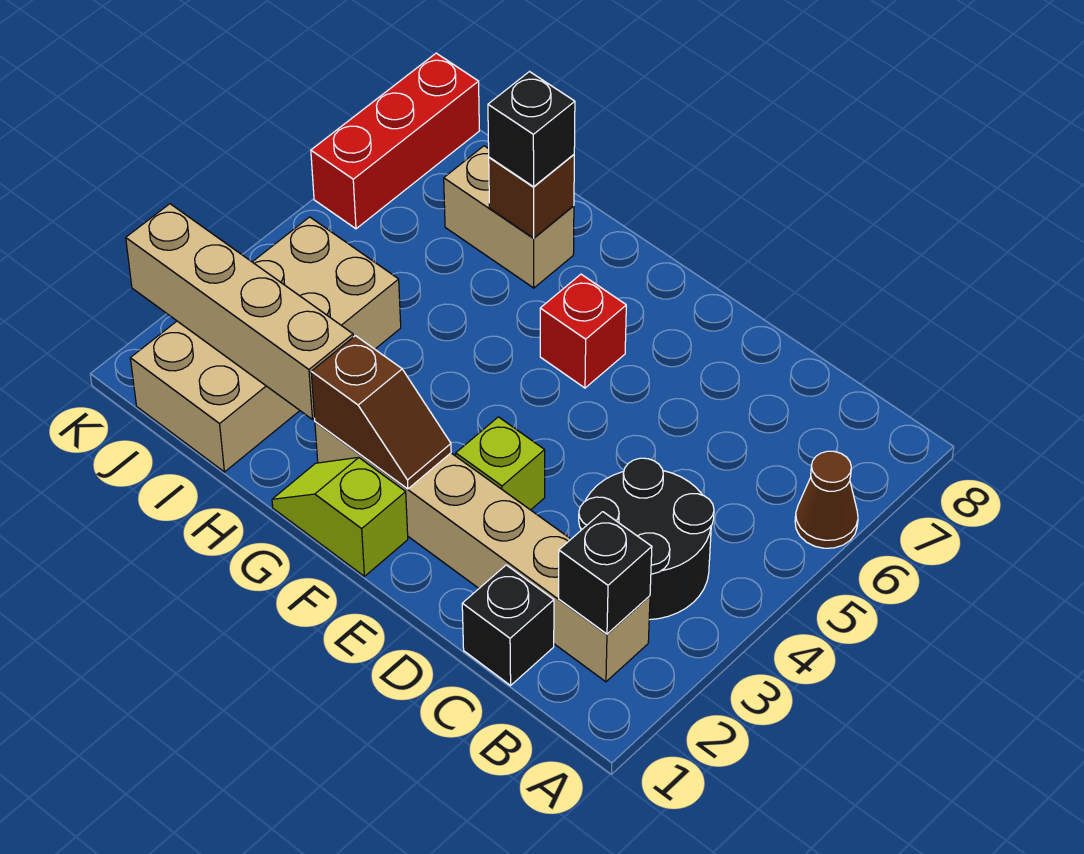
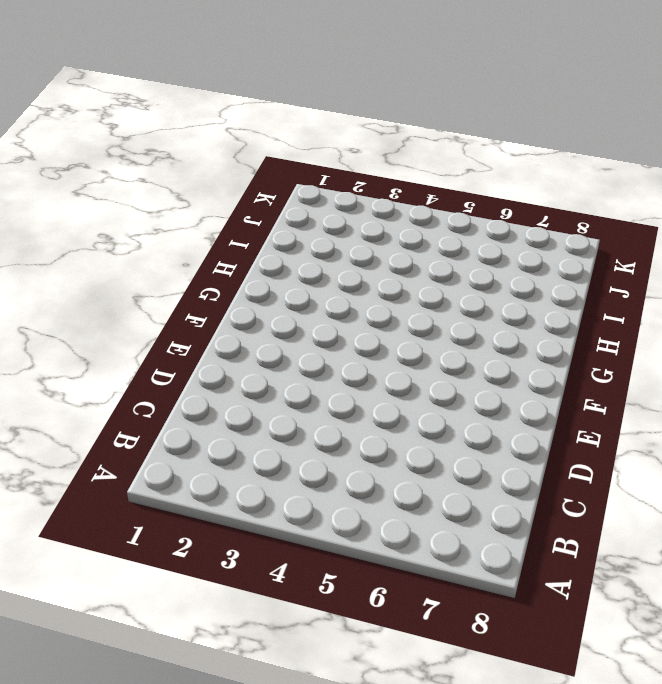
none -> brown 1x1 cone [795,451,858,548]
none -> tan 1x6 brick [315,422,650,682]
none -> black 2x2 round brick [579,458,714,620]

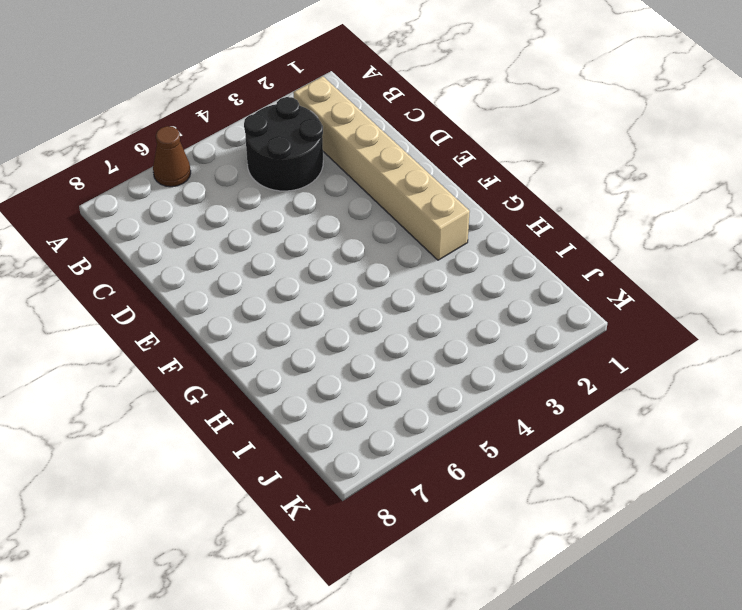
none -> black 1x1 brick [462,565,554,685]
none -> lime 1x1 brick [456,417,545,510]
none -> lime 1x2 slope [272,457,408,576]

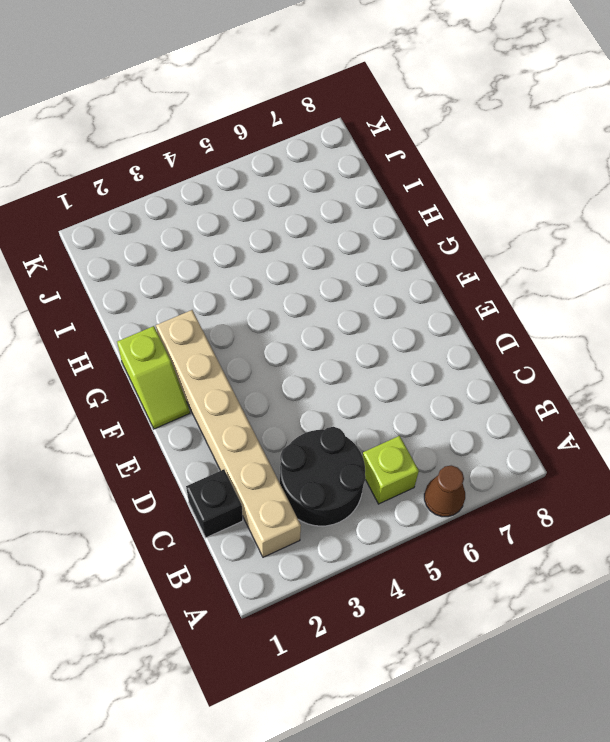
lime 1x1 brick [363,436,419,504] -> lime 1x1 brick moved to [456,417,545,510]
lime 1x2 slope [117,326,190,429] -> lime 1x2 slope turned to [272,457,408,576]
none -> red 1x1 brick [540,274,626,388]
none -> tan 1x2 brick [444,146,574,288]
none -> tan 2x4 brick [130,217,401,472]

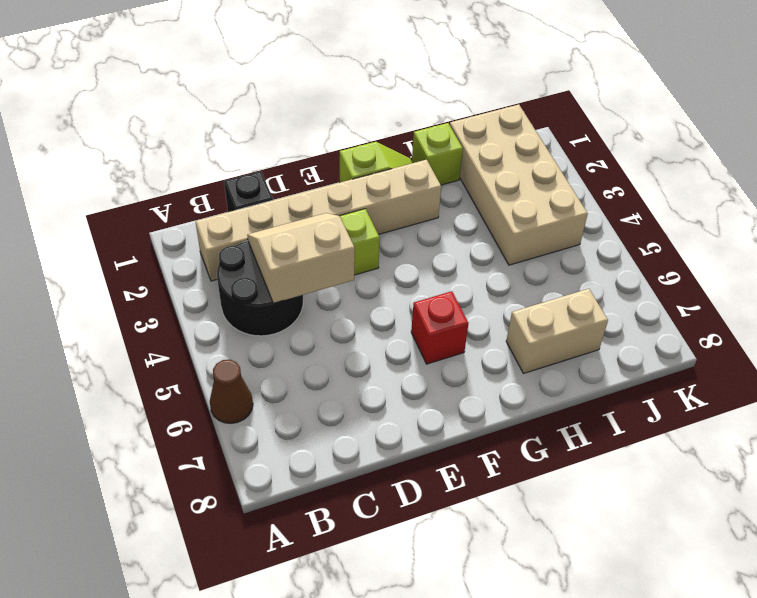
tan 2x2 slope [247,213,355,303] -> none
lime 1x1 brick [412,123,463,185] -> none
none -> red 1x3 brick [311,53,479,229]
none -> black 1x1 brick [559,512,652,634]
none -> brown 1x2 slope [311,336,451,489]

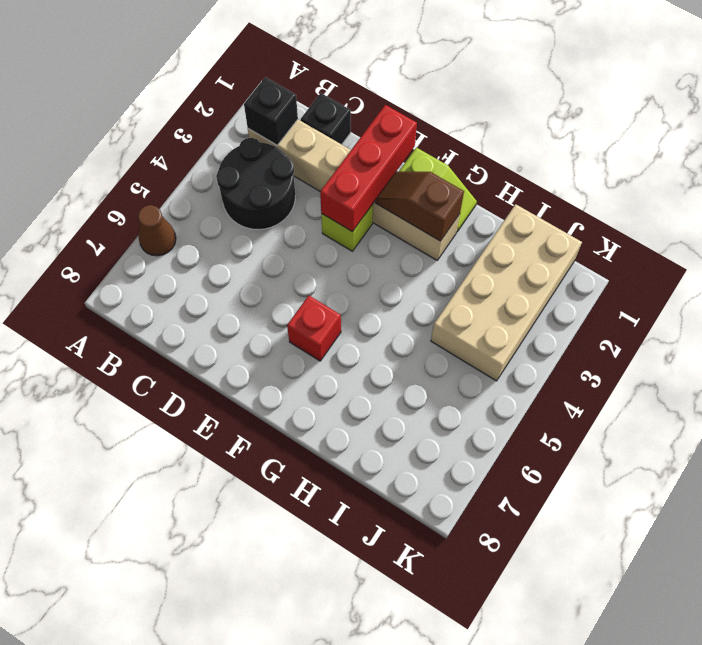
red 1x3 brick [320,105,417,232] -> red 1x3 brick moved to [311,53,479,229]
none -> tan 1x2 brick [444,146,574,288]
none -> tan 1x4 brick [126,204,353,419]
none -> brown 1x1 brick [489,155,574,238]

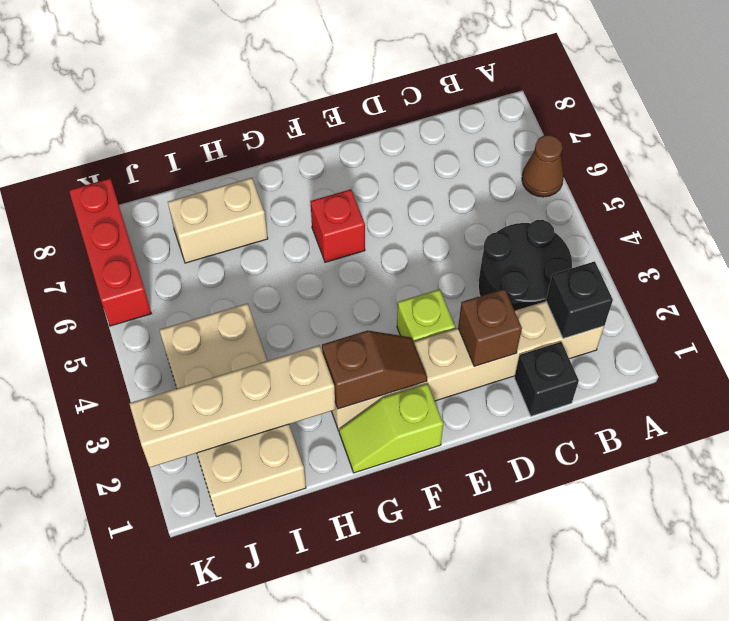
brown 1x1 brick [458,289,522,366] -> brown 1x1 brick moved to [489,155,574,238]
none -> black 1x1 brick [488,72,575,187]

